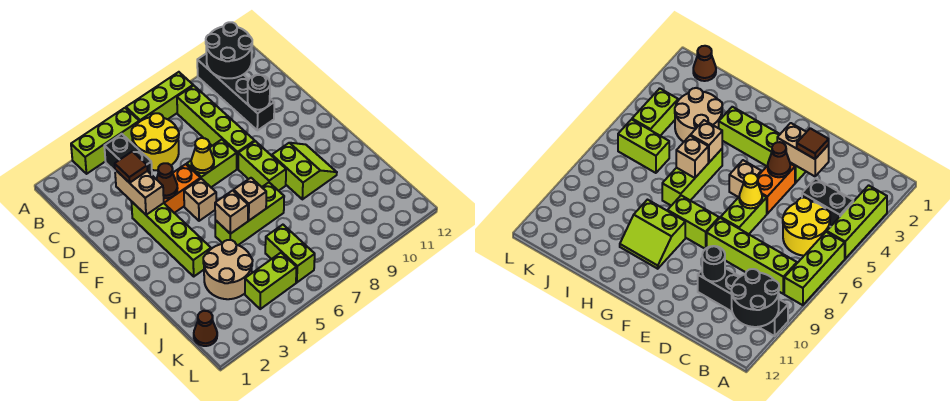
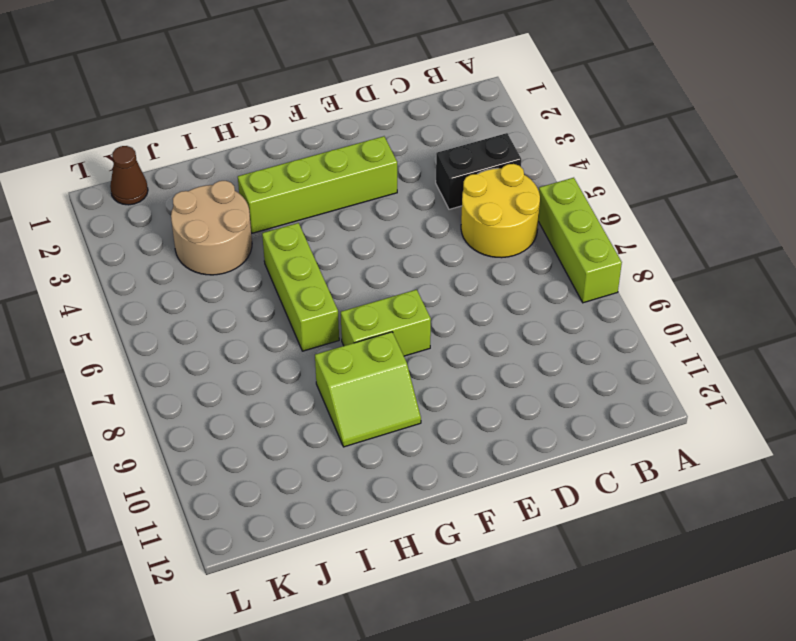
none -> lime 1x3 brick [71,108,139,174]
none -> black 1x4 brick [197,54,274,130]
none -> lime 1x4 brick [177,86,255,169]

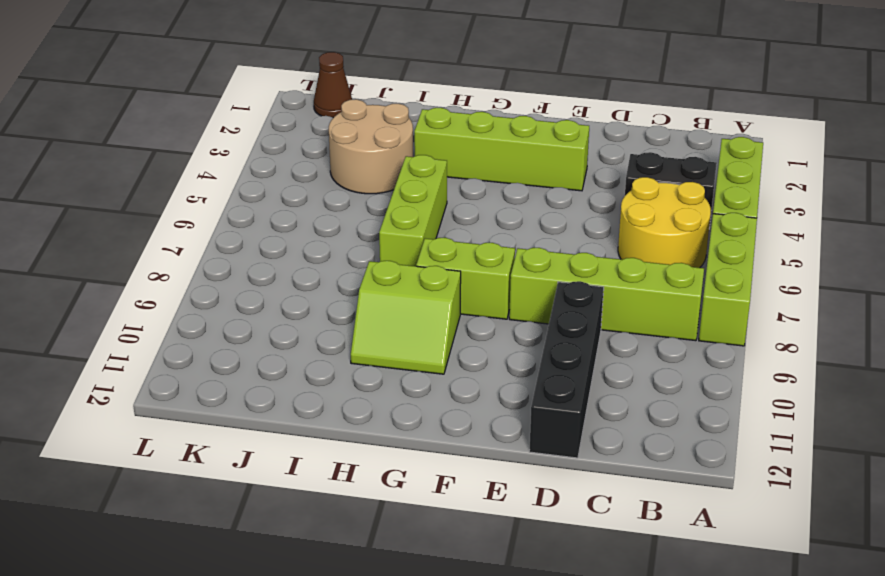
black 1x4 brick [529,281,604,458] -> black 1x4 brick turned to [197,54,274,130]
none -> orange 1x2 brick [164,164,201,213]
none -> lime 1x2 brick [187,139,237,187]
none -> tan 1x1 brick [184,179,216,221]

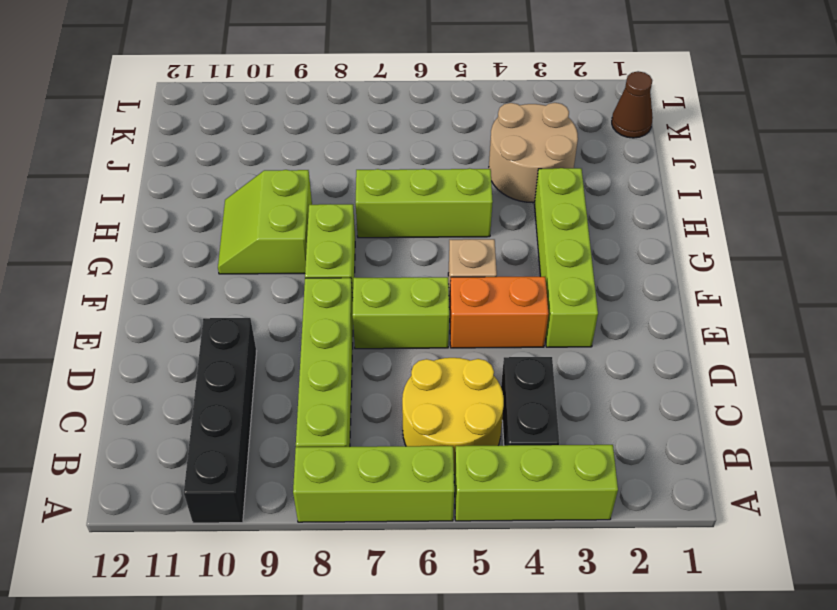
none -> lime 1x2 brick [265,225,315,282]
none -> lime 1x2 brick [245,253,297,309]
none -> black 2x2 round brick [206,22,252,78]

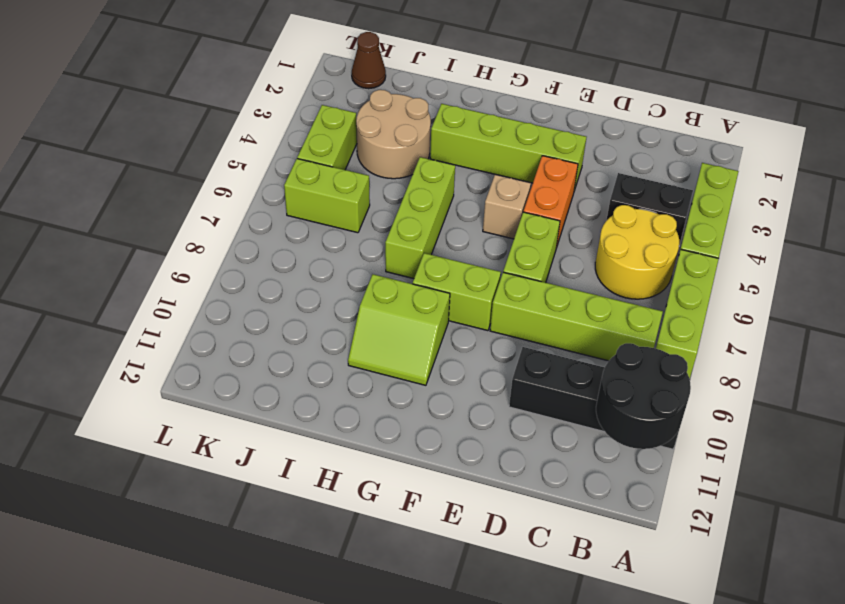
none -> tan 1x2 brick [115,170,164,215]
none -> black 1x1 round brick [248,75,270,110]
none -> brown 1x1 cone [156,163,178,198]

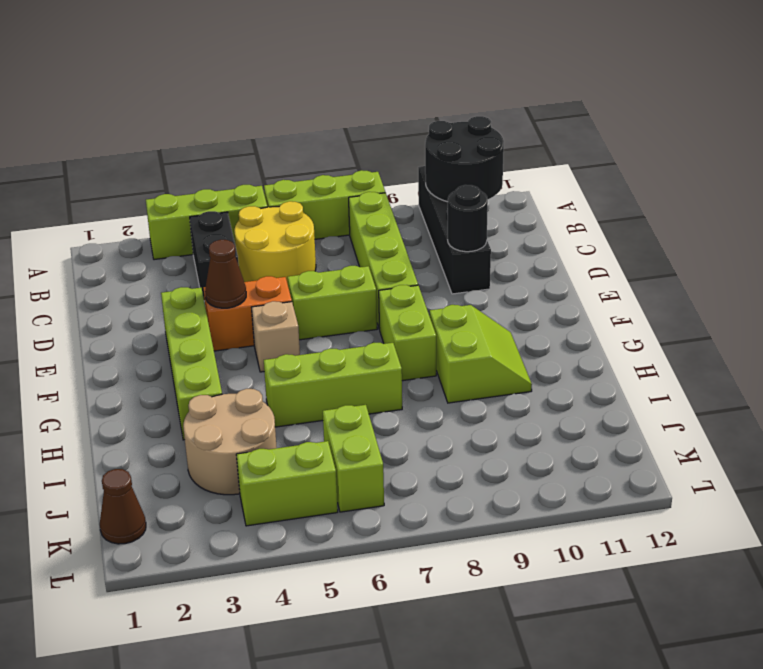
none -> tan 1x2 brick [115,170,164,215]
none -> yellow 1x1 cone [191,138,214,173]
none -> tan 1x1 brick [215,190,248,234]

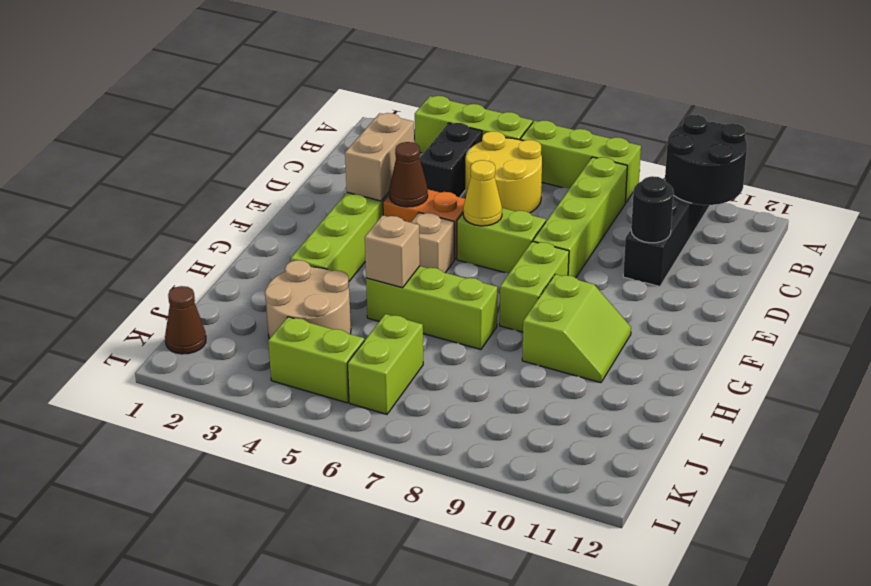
none -> tan 1x1 brick [234,178,266,221]
none -> brown 1x1 tile [115,151,147,183]

